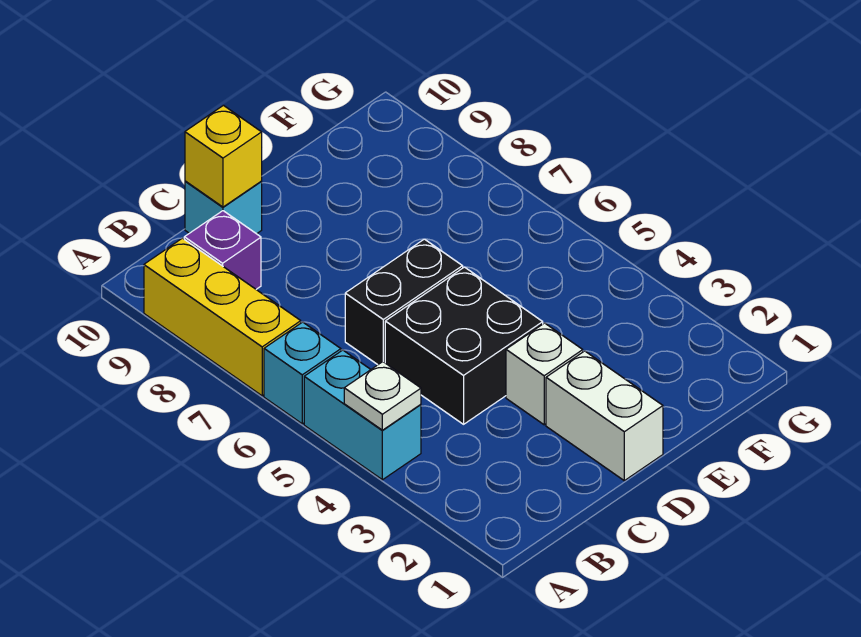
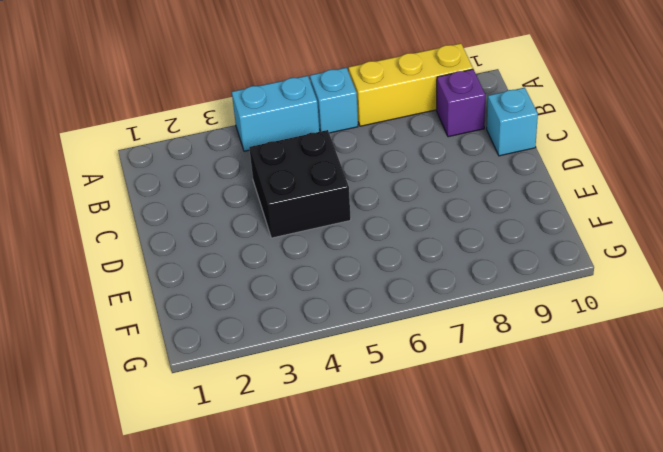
none -> black 1x2 brick [345,239,463,365]
none -> white 1x2 brick [546,351,663,481]

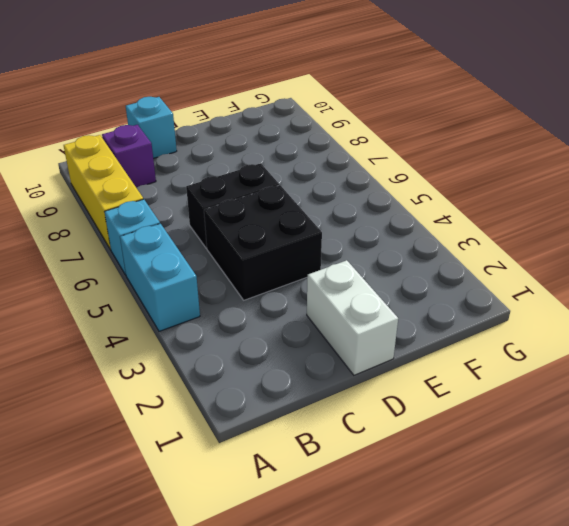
none -> white 1x1 brick [506,323,583,425]
none -> white 1x1 plate [344,362,421,430]

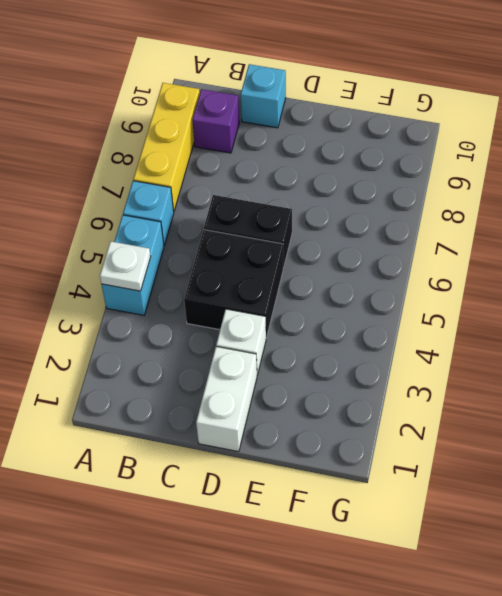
none -> yellow 1x1 brick [185,105,262,207]

